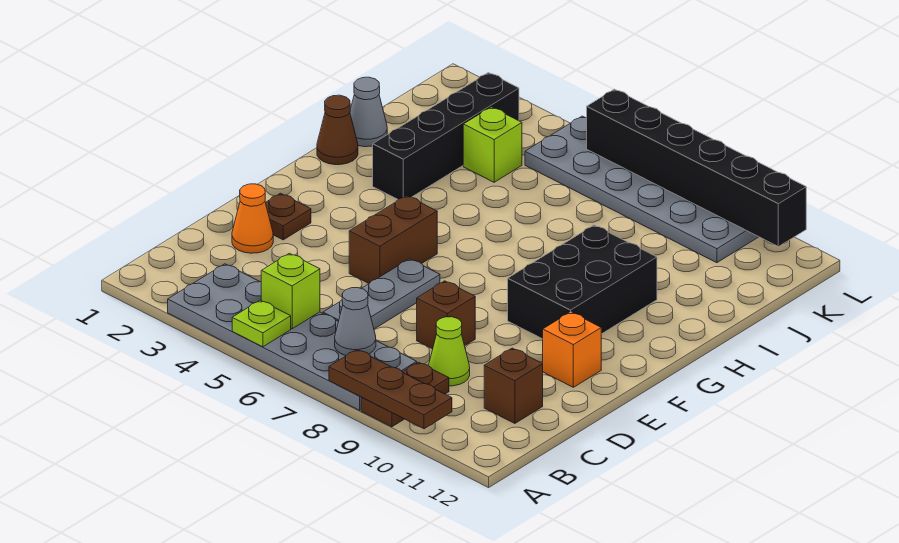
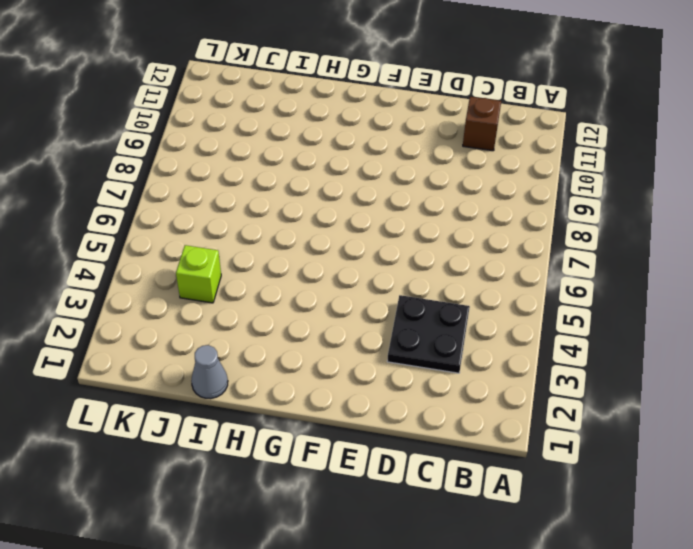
black 2x2 plate [387,295,470,373] -> none
none -> grey 2x6 plate [168,264,417,410]
none -> brown 1x2 plate [361,362,449,427]
none -> grey 1x3 plate [323,259,440,329]

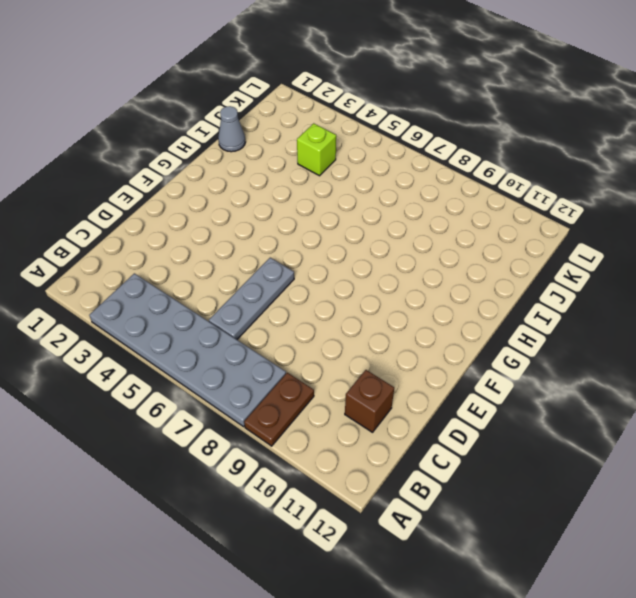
none -> lime 1x1 cone [429,317,470,386]
none -> orange 1x1 cone [232,184,273,253]
none -> brown 1x1 brick [417,281,475,349]

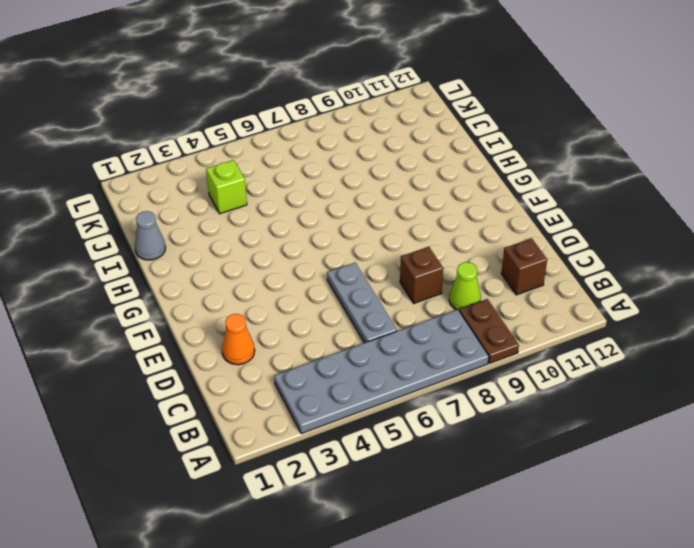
none -> brown 1x1 plate [265,193,311,240]
none -> brown 1x2 brick [349,196,437,283]
none -> orange 1x1 brick [543,312,601,387]

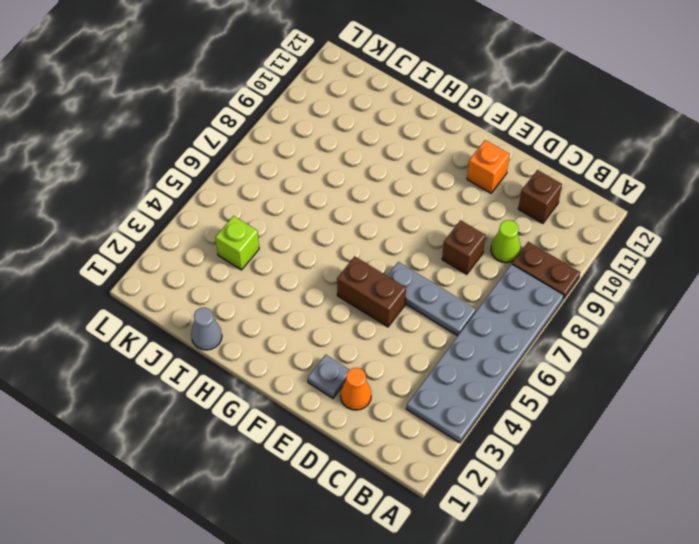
grey 1x1 plate [308,355,350,398] -> brown 1x1 plate [265,193,311,240]
none -> black 2x3 brick [508,225,657,339]
none -> brown 1x1 cone [317,95,358,165]
none -> black 1x4 brick [373,73,519,199]

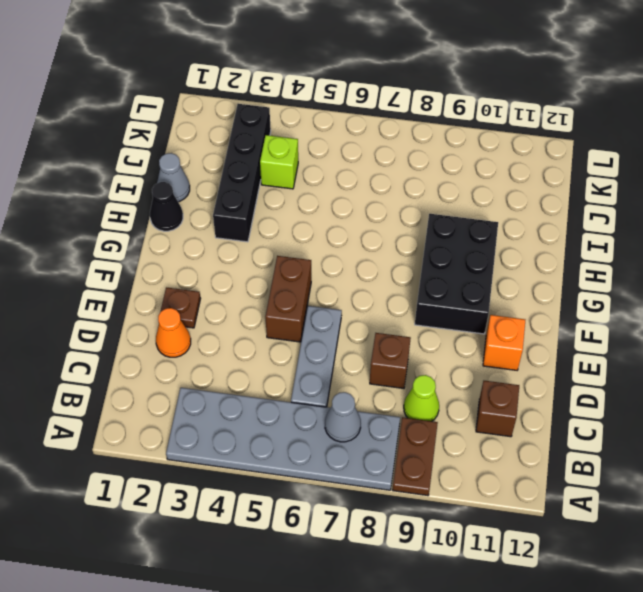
black 1x1 cone [150,182,183,231] -> brown 1x1 cone [317,95,358,165]
none -> grey 2x6 plate [525,116,758,263]
none -> lime 1x1 plate [232,300,291,347]
none -> brown 1x3 plate [329,350,452,429]

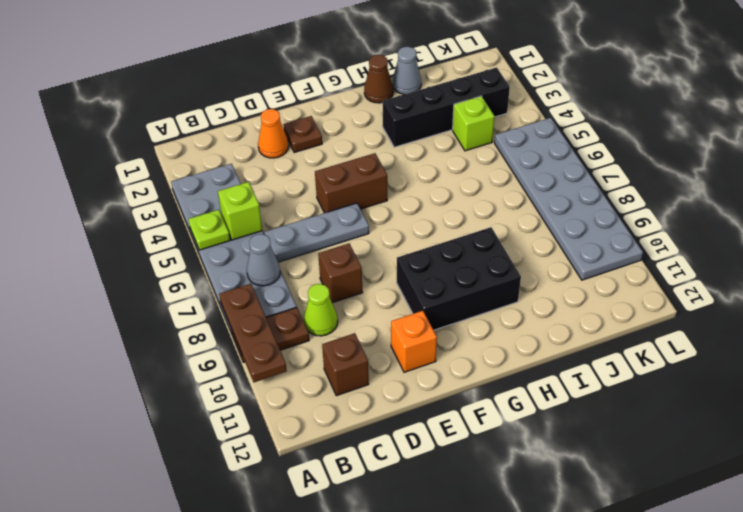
none -> black 1x6 brick [587,89,806,247]

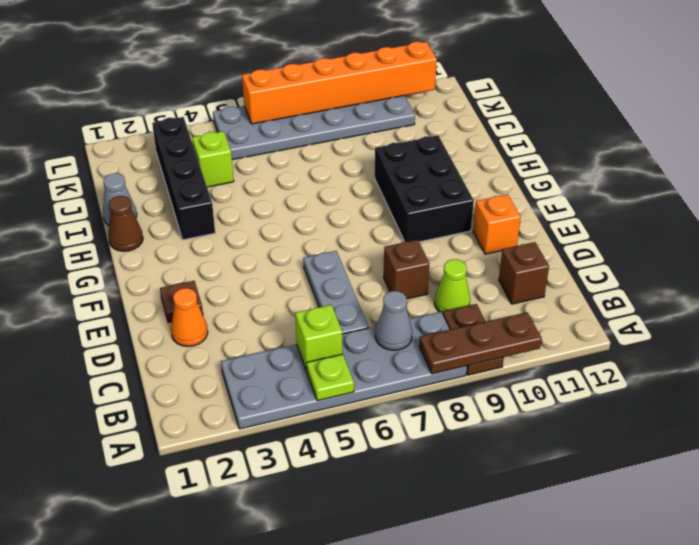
orange 1x6 brick [242,42,437,124] -> black 1x6 brick [587,89,806,247]
none -> brown 1x2 brick [349,196,437,283]

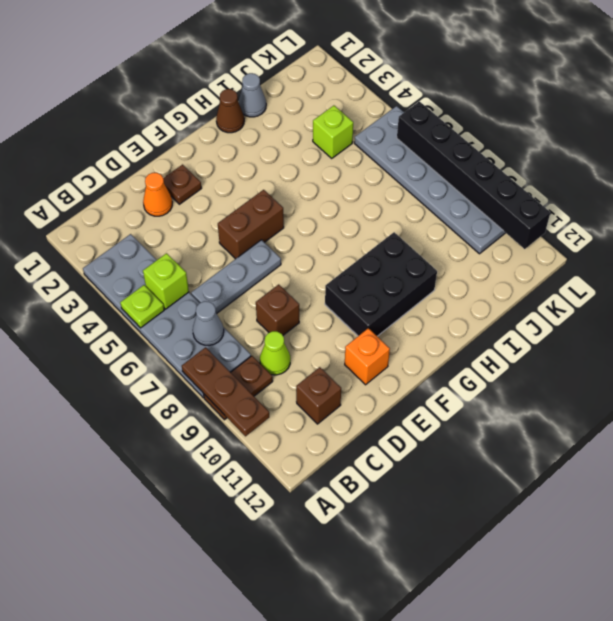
none -> black 1x4 brick [373,73,519,199]

